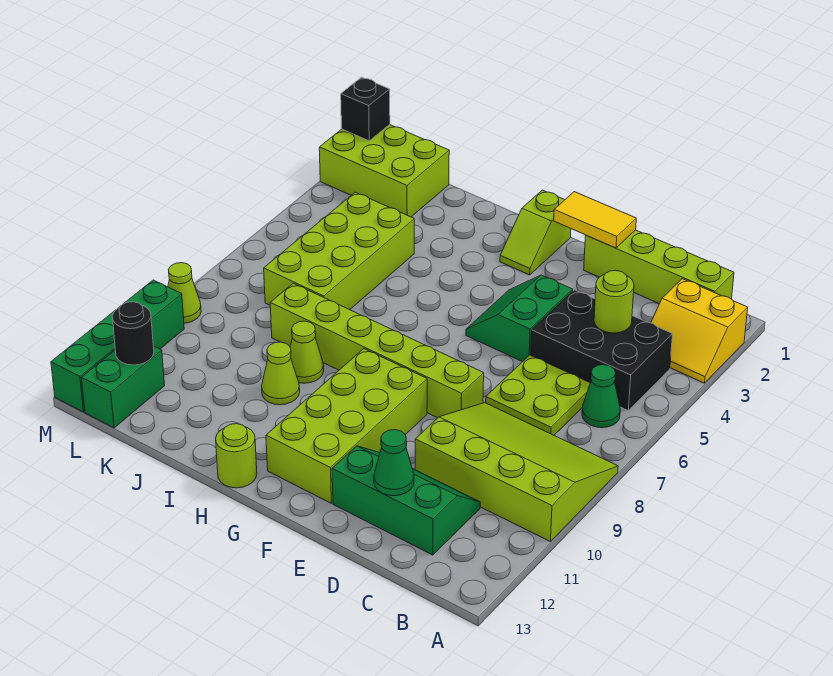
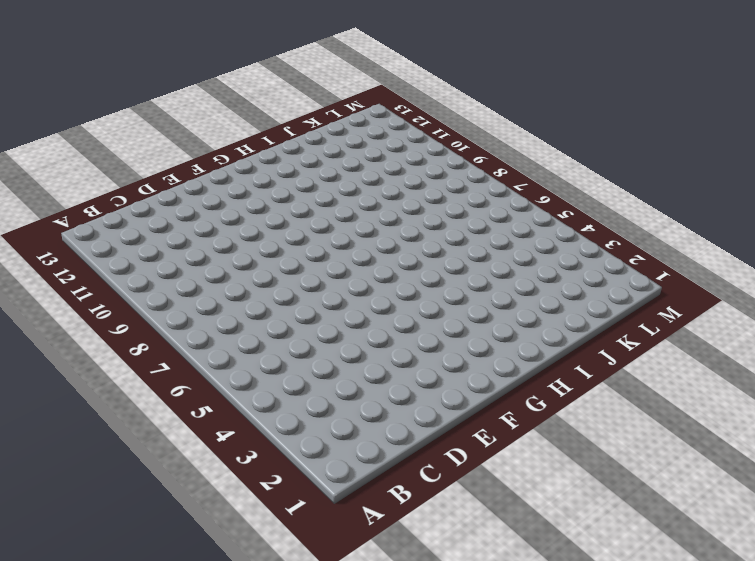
none -> yellow 2x2 slope [651,279,748,383]
none -> lime 3x4 slope [415,403,618,542]
none -> lime 1x4 brick [584,230,734,304]

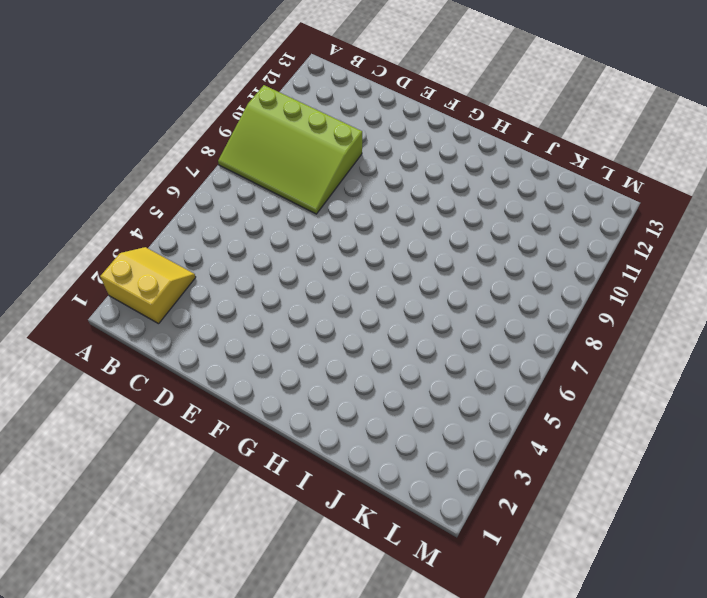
none -> lime 1x4 brick [584,230,734,304]
none -> black 2x3 brick [531,290,672,410]
none -> green 1x1 cone [582,365,620,428]

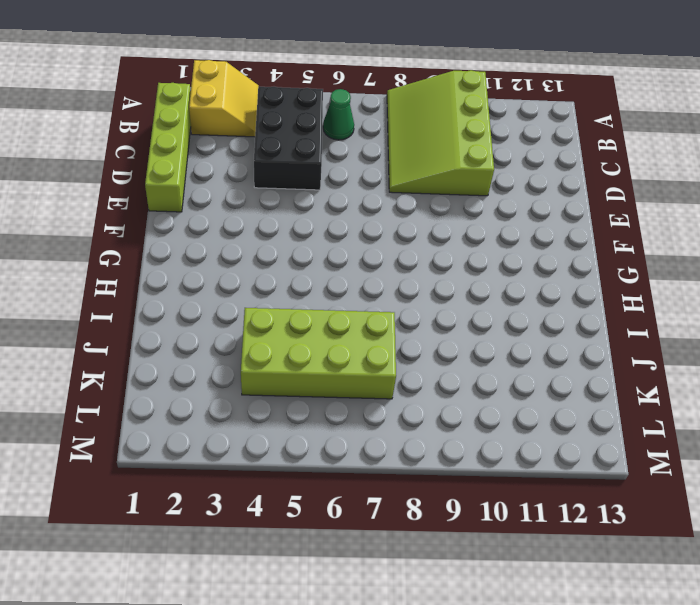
none -> lime 2x2 plate [486,355,590,435]
none -> green 2x3 slope [332,446,480,555]
none -> green 2x2 slope [466,275,573,362]

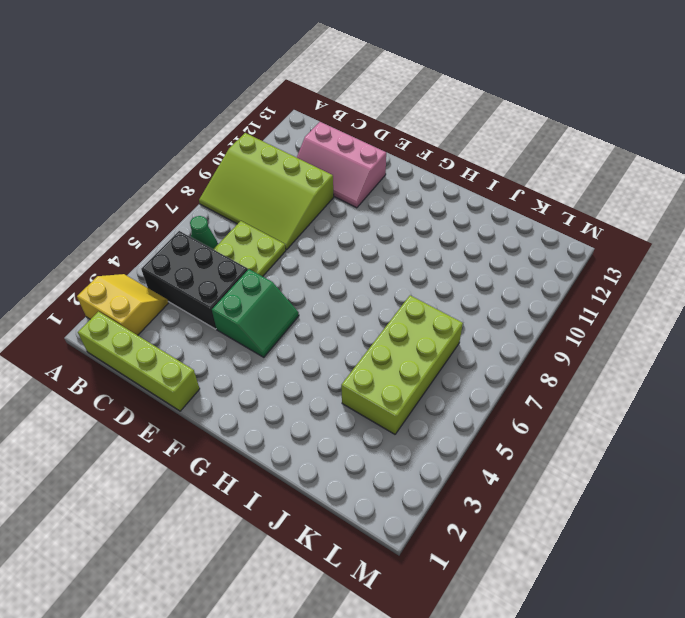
pink 2x3 slope [297,122,386,208] -> green 2x3 slope [332,446,480,555]
none -> lime 1x6 brick [270,283,484,418]
none -> lime 2x4 brick [266,349,427,503]
none -> lime 1x2 slope [500,190,571,275]

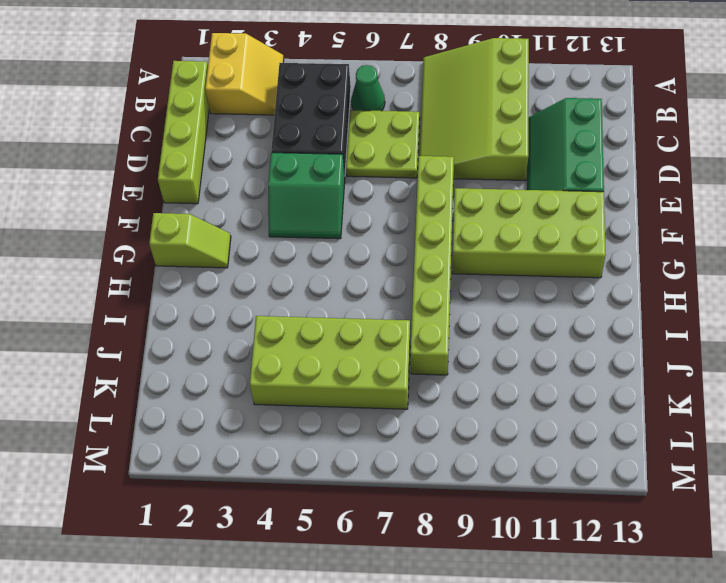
none -> lime 1x1 round brick [216,424,257,488]
none -> lime 1x1 cone [290,321,324,383]
none -> lime 1x1 cone [262,342,300,405]

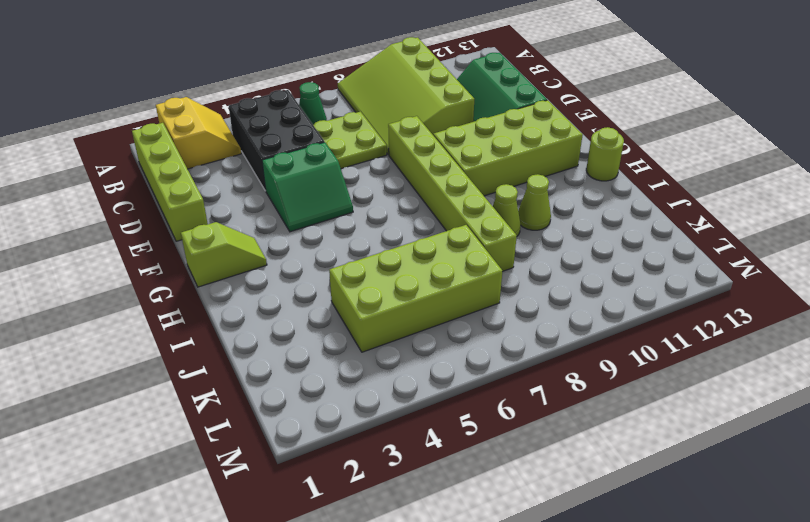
none -> lime 2x3 brick [319,125,449,217]
none -> green 1x2 brick [82,346,165,428]
none -> lime 1x1 cone [168,263,201,323]

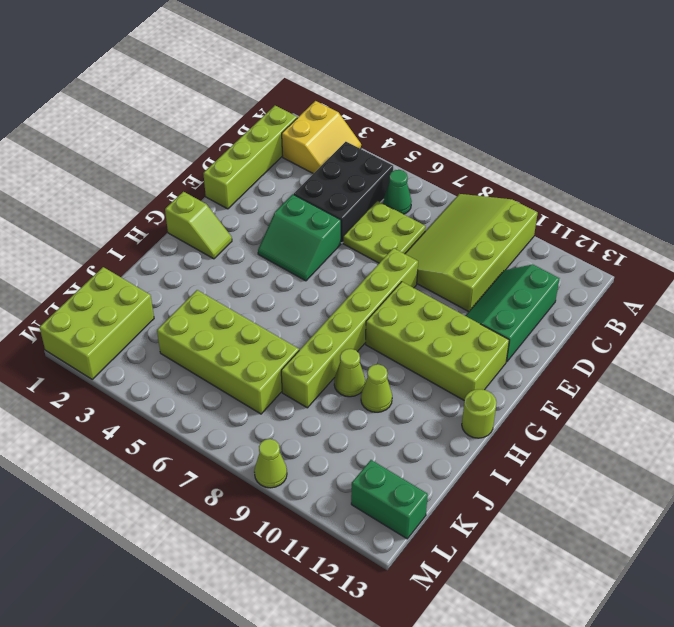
none -> green 1x4 brick [51,280,184,412]
none -> lime 1x1 round brick [594,270,634,333]
none -> green 1x1 cone [374,430,414,496]

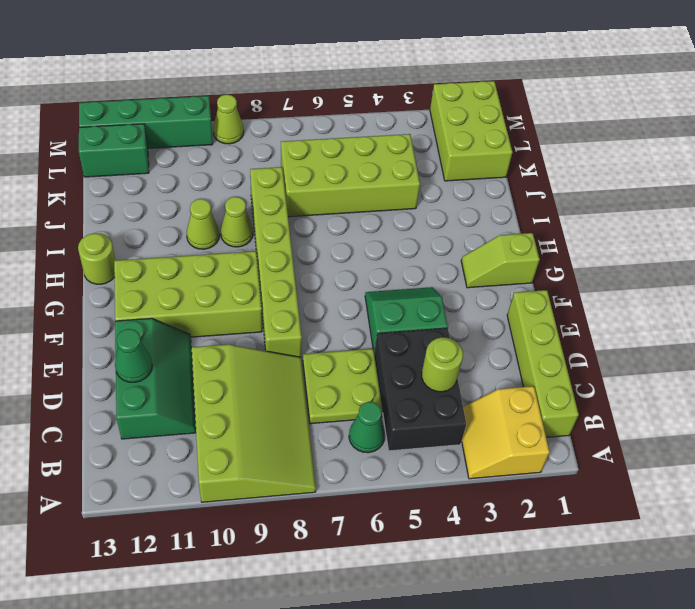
none -> yellow 1x2 tile [554,192,636,248]
none -> black 1x1 round brick [112,302,154,365]
none -> black 1x1 brick [341,77,390,141]

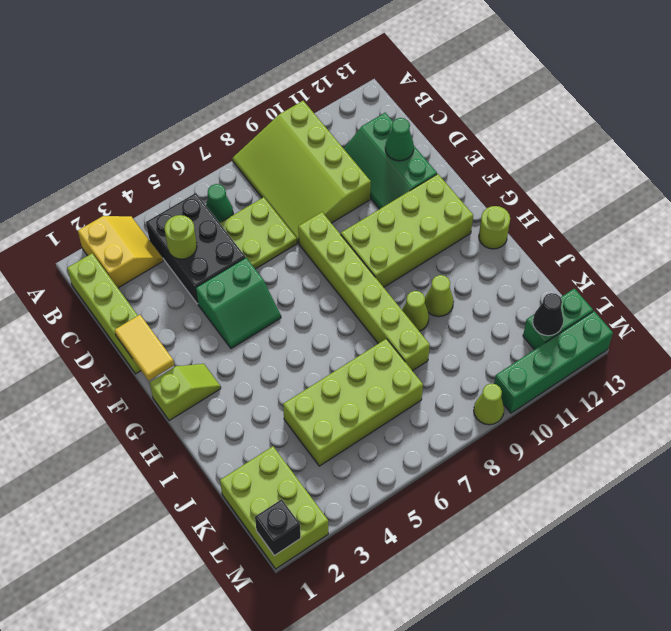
black 1x1 cone [533,293,563,336] -> black 1x1 round brick [112,302,154,365]

